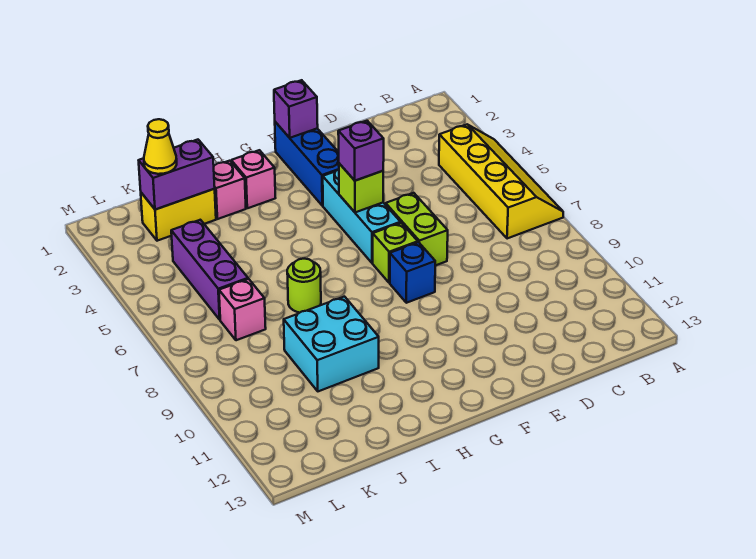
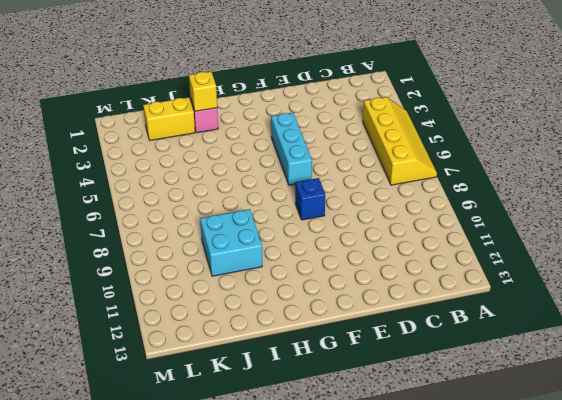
yellow 1x1 brick [189,72,217,111] -> none
none -> lime 1x2 brick [386,193,448,266]
none -> blue 1x3 brick [275,122,339,206]
none -> lime 1x1 brick [373,223,418,283]

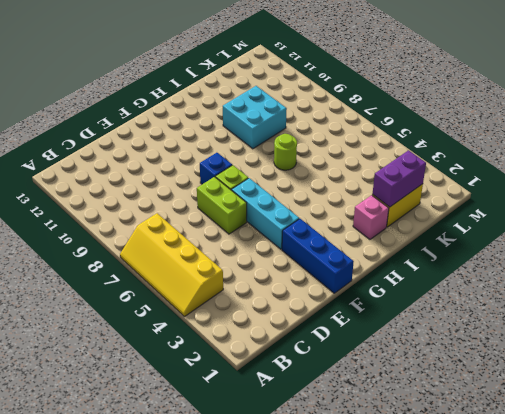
none -> pink 1x1 brick [231,150,275,208]
none -> purple 1x3 brick [171,220,248,320]
none -> pink 1x1 brick [219,279,266,340]

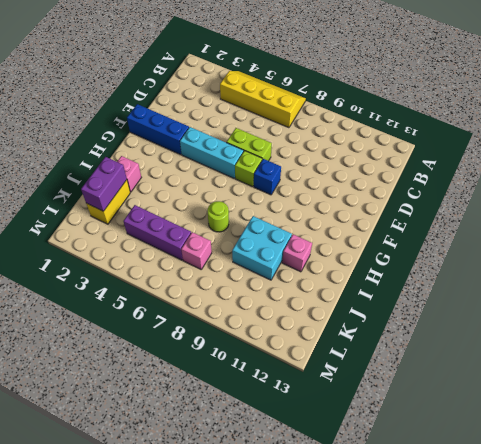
pink 1x1 brick [282,234,312,272] -> pink 1x1 brick moved to [231,150,275,208]
none -> purple 1x1 brick [274,80,318,138]
none -> lime 1x1 brick [339,164,383,212]
none -> purple 1x1 brick [338,121,384,181]

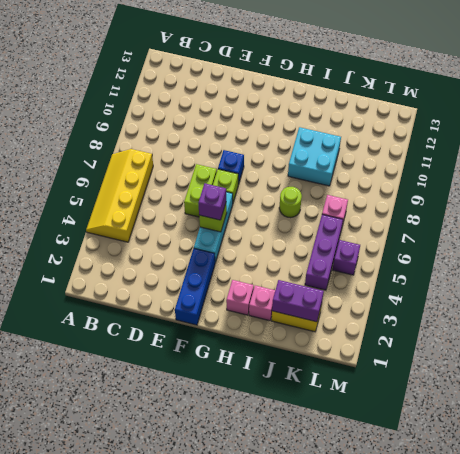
purple 1x1 brick [332,240,360,275] -> purple 1x1 brick moved to [274,80,318,138]
none -> yellow 1x1 cone [144,119,177,174]

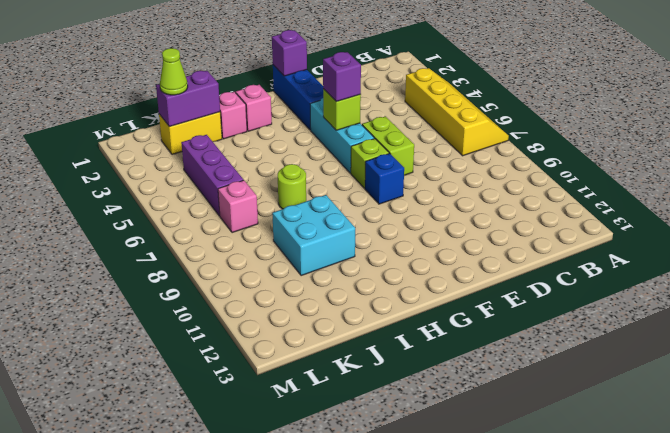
lime 1x1 cone [160,48,188,95] -> yellow 1x1 cone [144,119,177,174]

